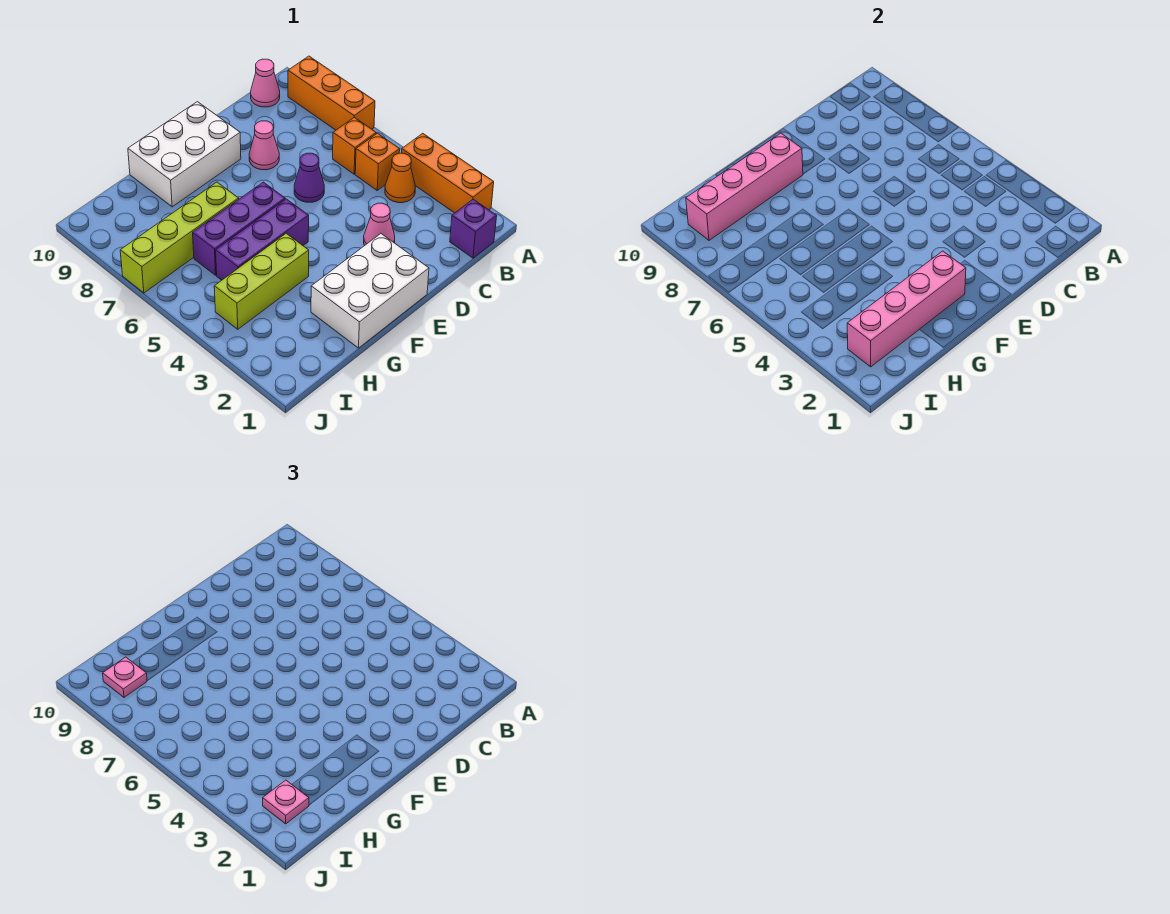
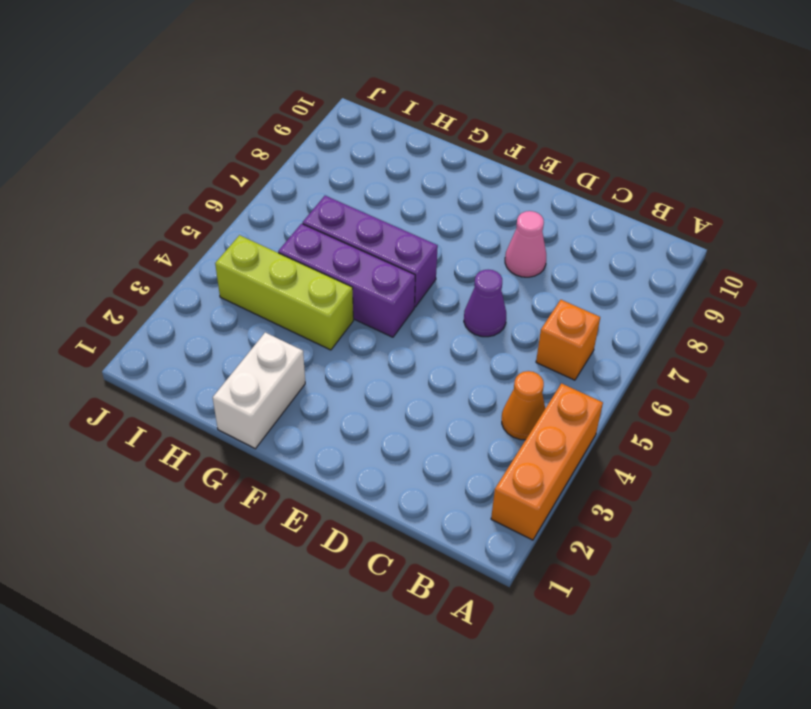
white 1x2 brick [213,332,305,449] -> white 2x3 brick [311,234,429,348]
none -> orange 1x3 brick [288,56,375,130]
none -> purple 1x1 brick [450,199,497,258]
none -> orange 1x1 brick [355,133,400,190]

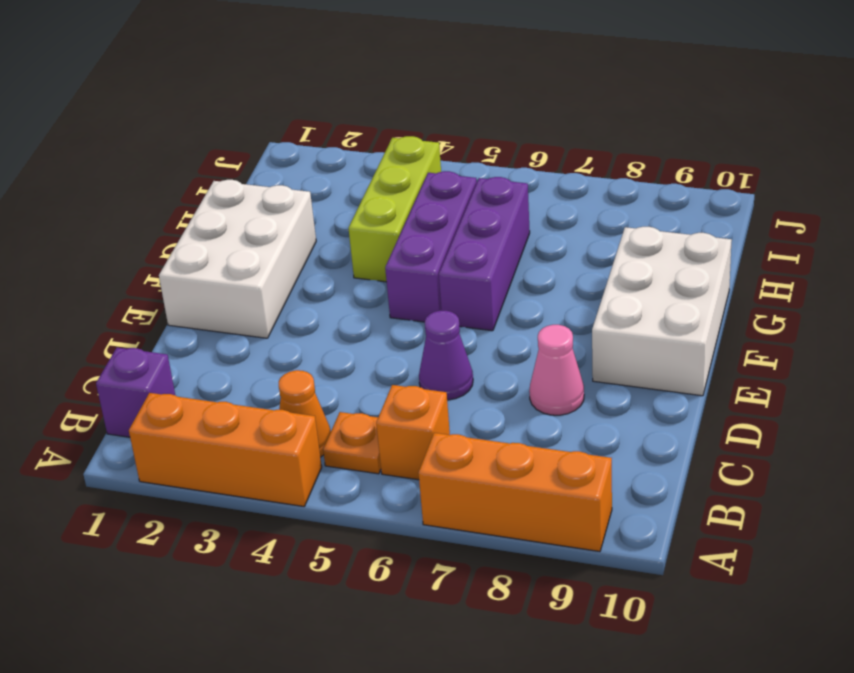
orange 1x1 plate [323,412,381,474] -> orange 1x1 brick [355,133,400,190]
none -> pink 1x1 cone [251,59,280,107]
none -> pink 1x1 cone [364,203,395,245]
none -> lime 1x4 brick [120,182,239,293]

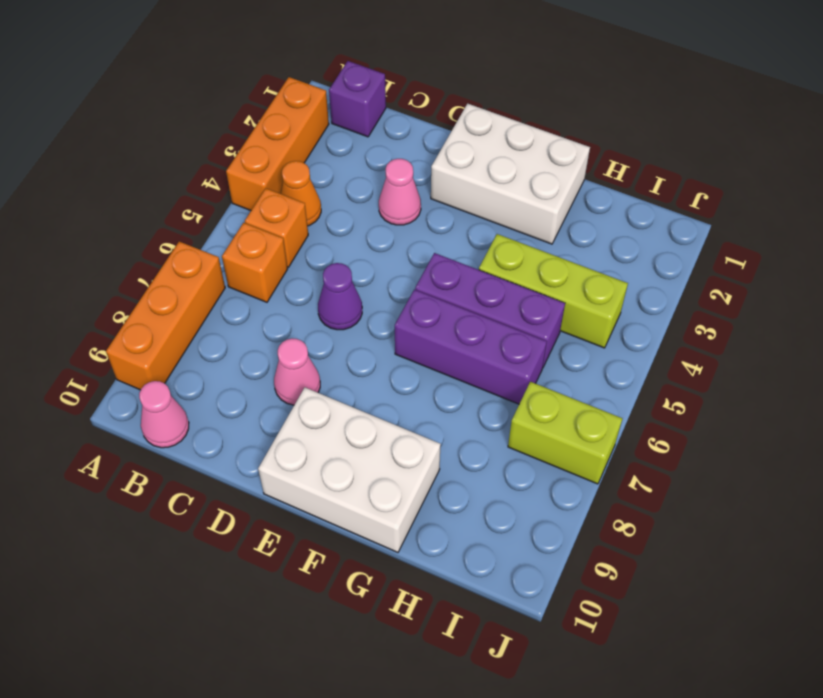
lime 1x2 brick [508,382,622,484] -> lime 1x4 brick [120,182,239,293]
none -> pink 1x4 brick [847,251,966,367]
none -> pink 1x4 brick [686,133,803,240]
none -> pink 1x1 plate [263,780,309,824]

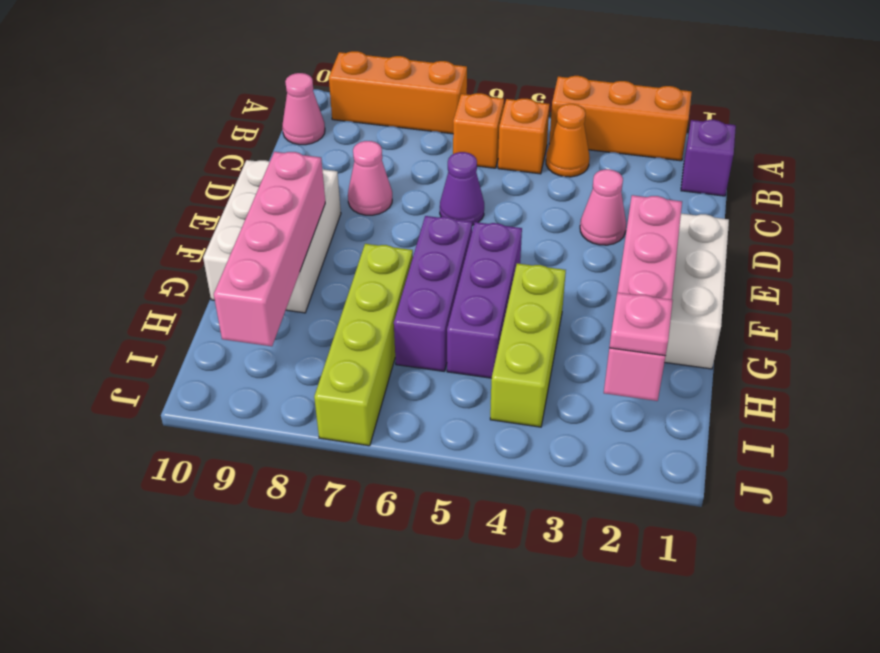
none -> pink 1x1 plate [103,657,147,697]

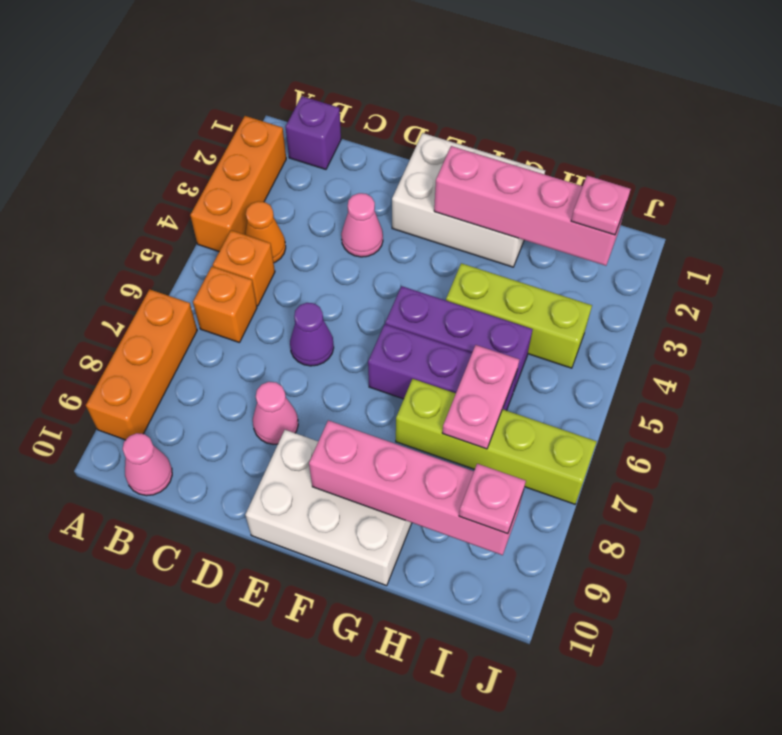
pink 1x2 plate [442,345,519,449] -> none

